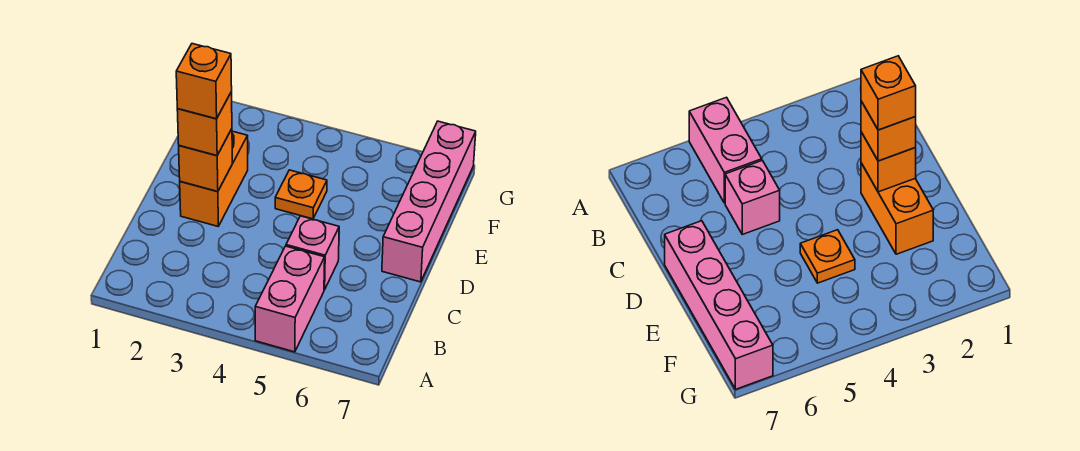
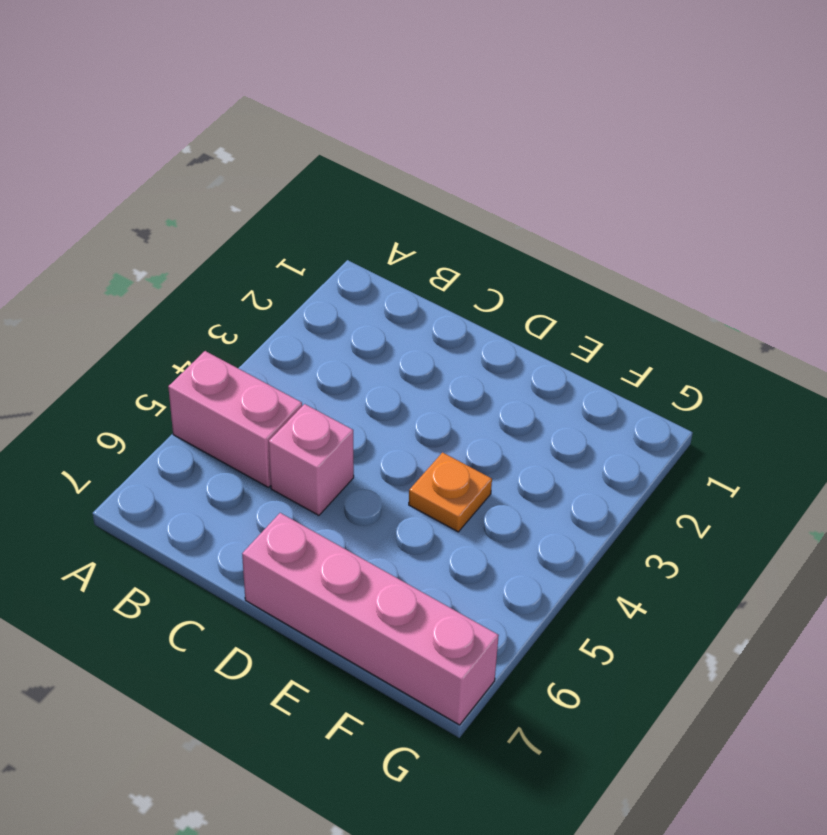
none -> orange 1x2 brick [180,131,248,226]
none -> orange 1x1 brick [179,129,232,191]

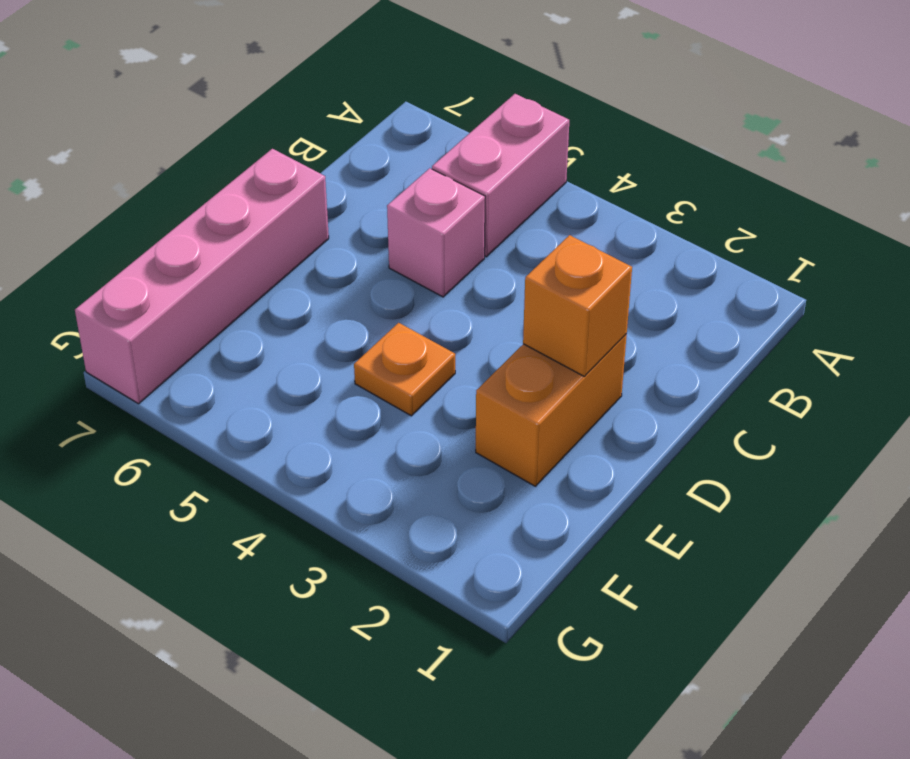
none -> orange 1x1 brick [177,92,232,156]
none -> orange 1x1 brick [176,44,232,119]

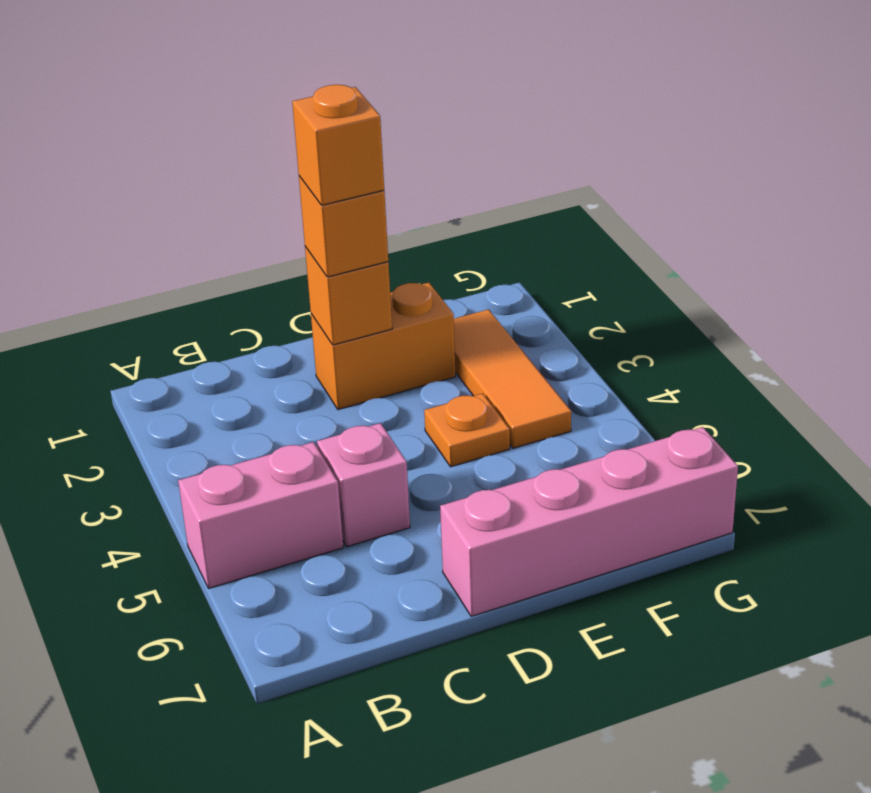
orange 1x3 tile [454,309,571,448] -> none

